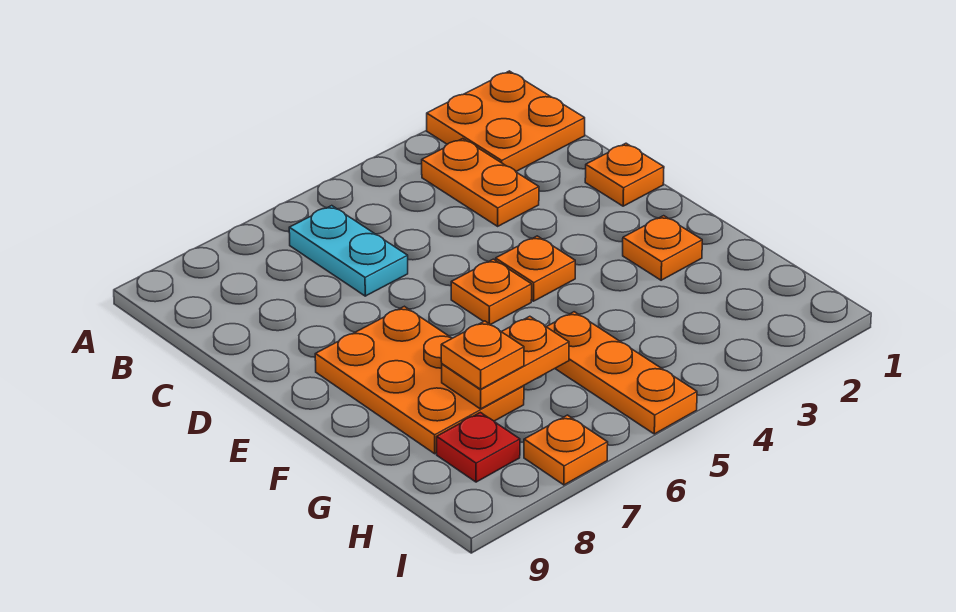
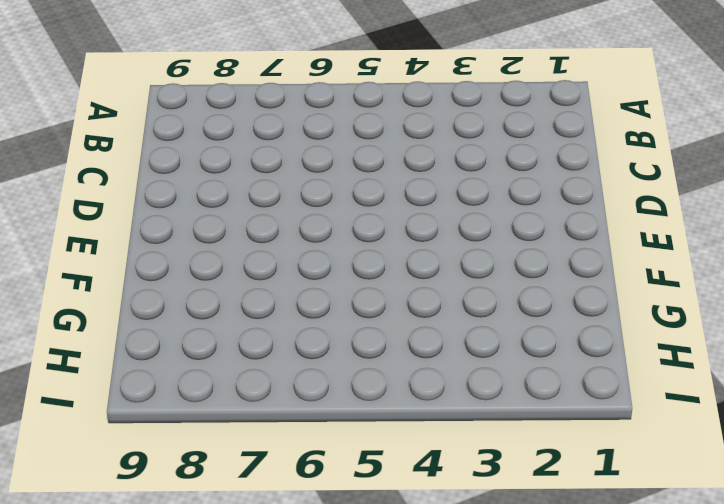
none -> orange 2x2 plate [427,71,585,171]
none -> orange 1x2 plate [422,139,539,226]
none -> cyan 1x2 plate [289,206,408,296]

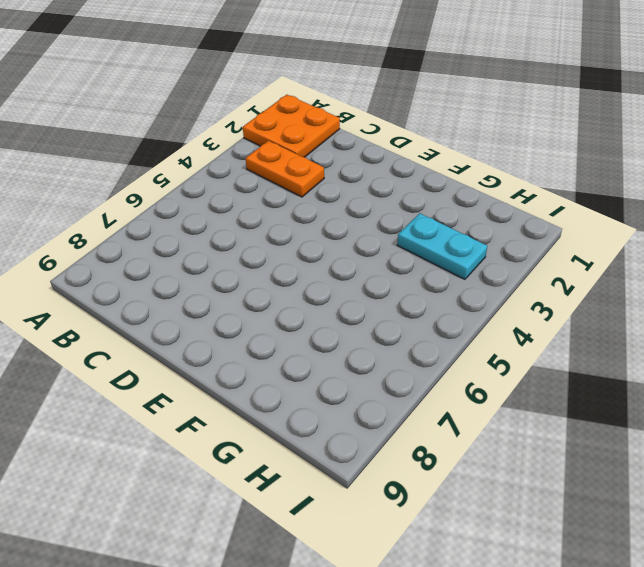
cyan 1x2 plate [397,213,487,279] -> cyan 1x2 plate moved to [289,206,408,296]
none -> orange 1x1 plate [585,143,664,206]
none -> orange 1x1 plate [496,236,575,301]
none -> orange 1x1 plate [451,259,532,325]

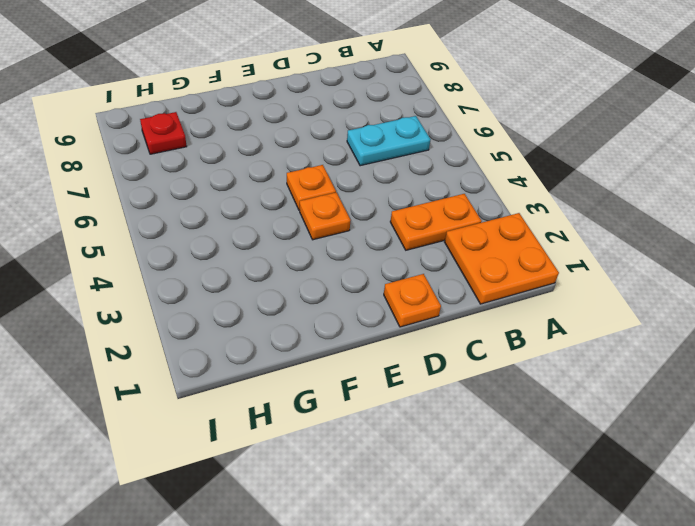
none -> orange 2x3 plate [315,306,524,454]
none -> orange 1x1 plate [623,216,702,280]
none -> orange 1x3 plate [547,312,697,434]

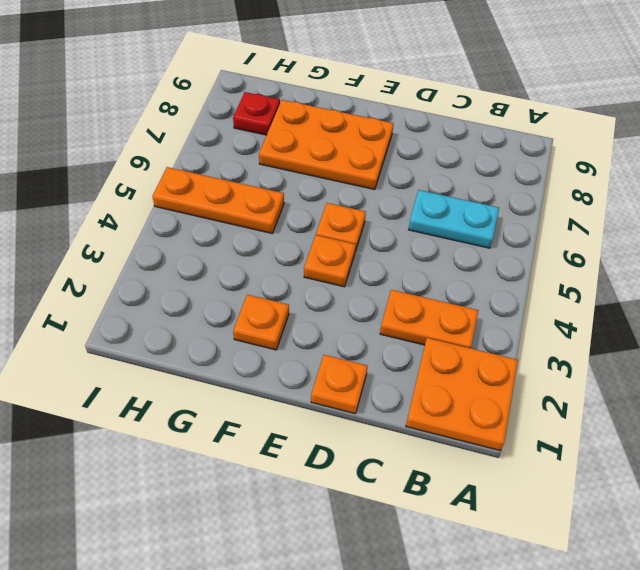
none -> orange 1x1 plate [524,415,608,485]
none -> orange 1x2 plate [442,316,569,409]
none -> orange 1x1 plate [441,321,524,389]

